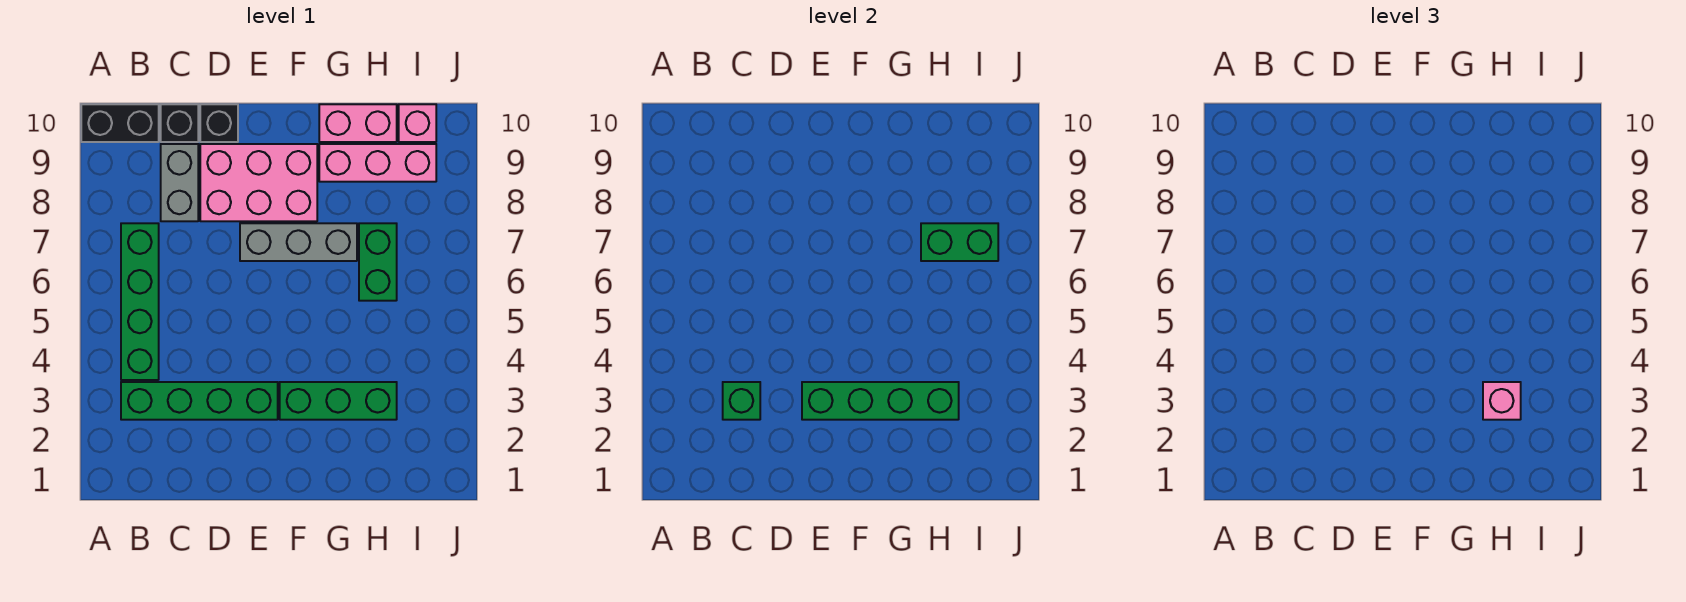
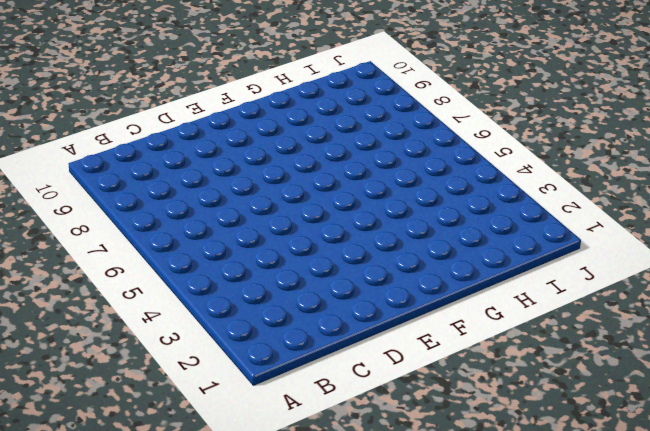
none -> black 1x2 brick [81,104,159,142]
none -> green 1x4 brick [121,382,278,420]
none -> green 1x4 brick [121,223,159,380]

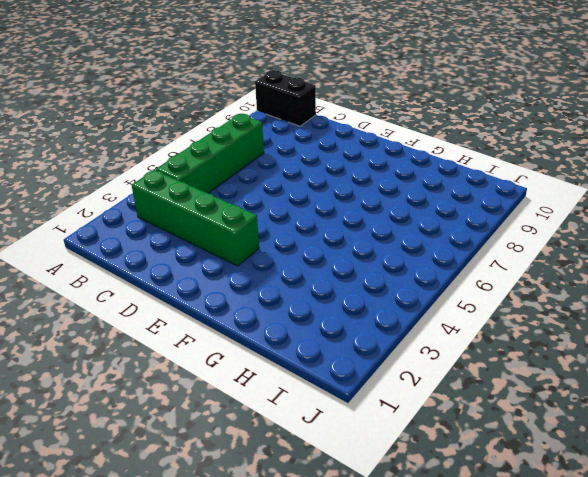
none -> grey 1x2 brick [161,144,198,221]
none -> black 1x1 brick [161,104,198,142]
none -> pink 2x3 brick [200,144,317,221]

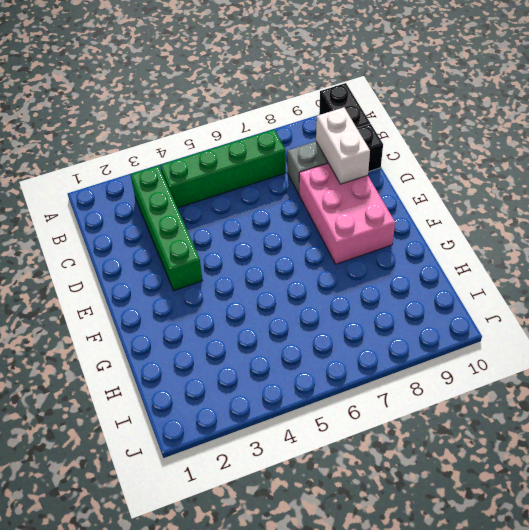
white 1x2 brick [316,107,370,184] -> none
none -> black 1x1 brick [200,104,238,142]
none -> grey 1x3 brick [240,223,357,261]
none -> green 1x3 brick [280,382,397,420]

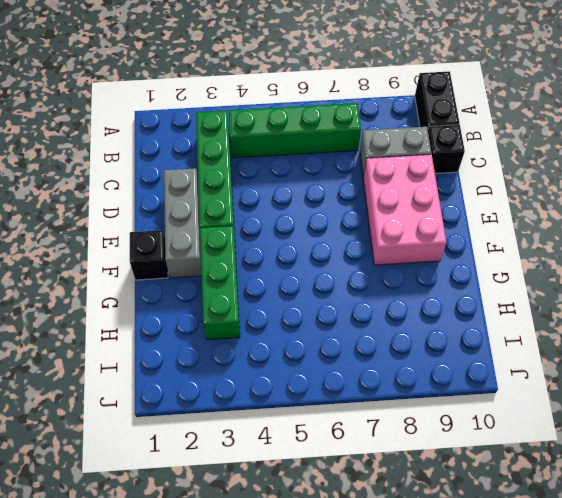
grey 1x3 brick [164,168,202,278] -> grey 1x3 brick moved to [240,223,357,261]
black 1x1 brick [130,230,168,280] -> black 1x1 brick moved to [200,104,238,142]
none -> pink 1x3 brick [319,144,436,182]
none -> pink 1x2 brick [319,104,397,142]
none -> green 1x2 brick [359,223,397,301]

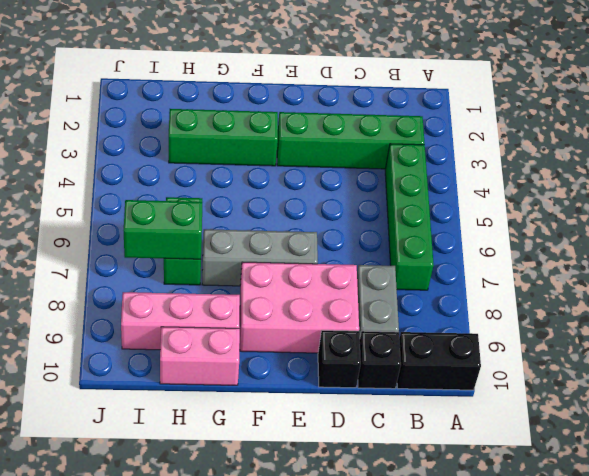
none -> pink 1x1 brick [399,104,436,142]
none -> green 1x1 brick [723,382,760,420]
none -> green 1x4 brick [802,382,959,420]

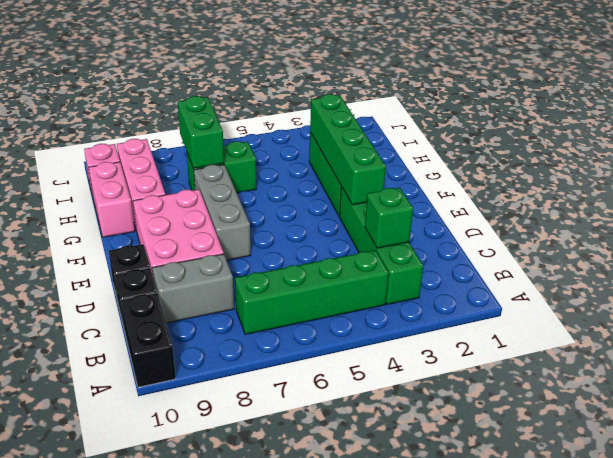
none -> pink 1x1 brick [1483,382,1521,420]

